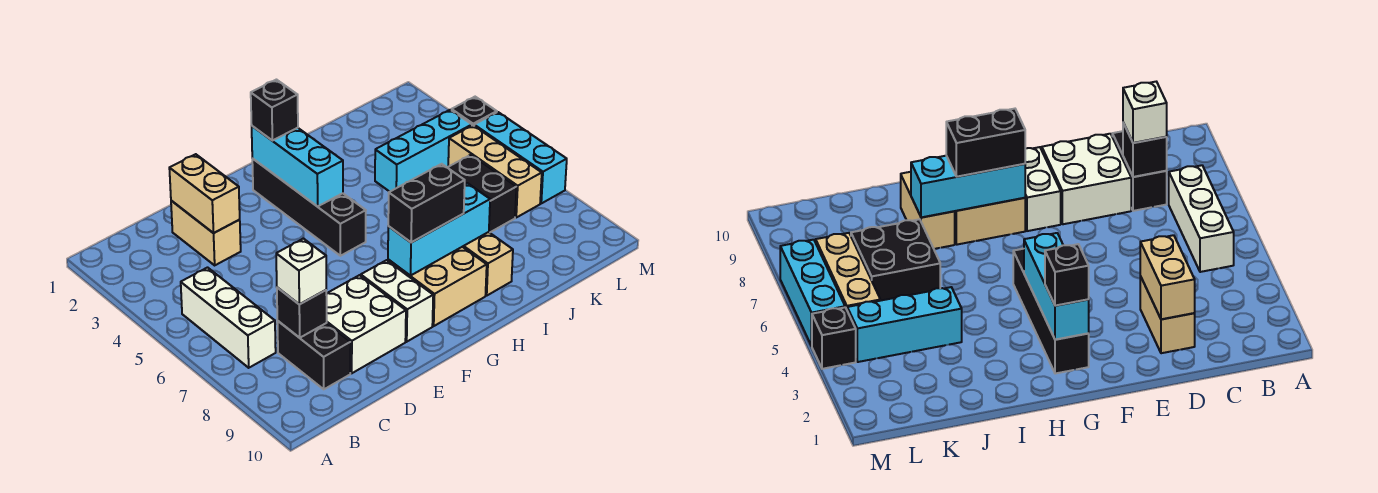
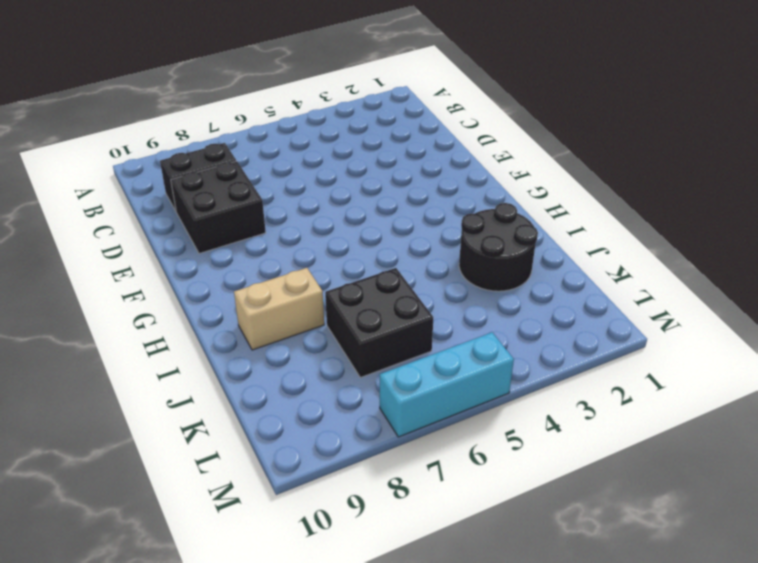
black 2x2 brick [171,161,266,254] -> white 2x2 brick [326,275,406,373]
black 2x2 round brick [459,203,538,291] -> none
none -> white 1x3 brick [181,268,276,368]
none -> tan 1x2 brick [171,201,241,265]
none -> white 1x2 brick [361,260,433,342]

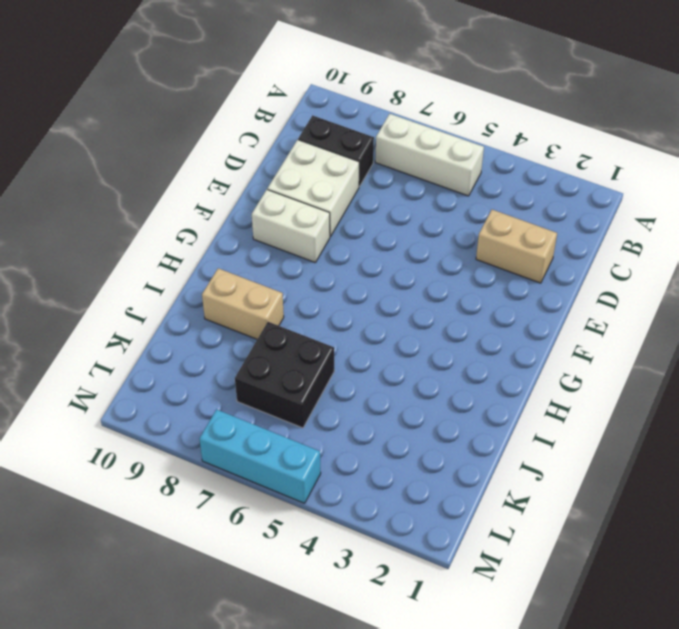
none -> black 1x4 brick [252,159,366,256]
none -> tan 2x2 brick [388,247,487,326]
none -> cyan 1x3 brick [375,110,472,192]

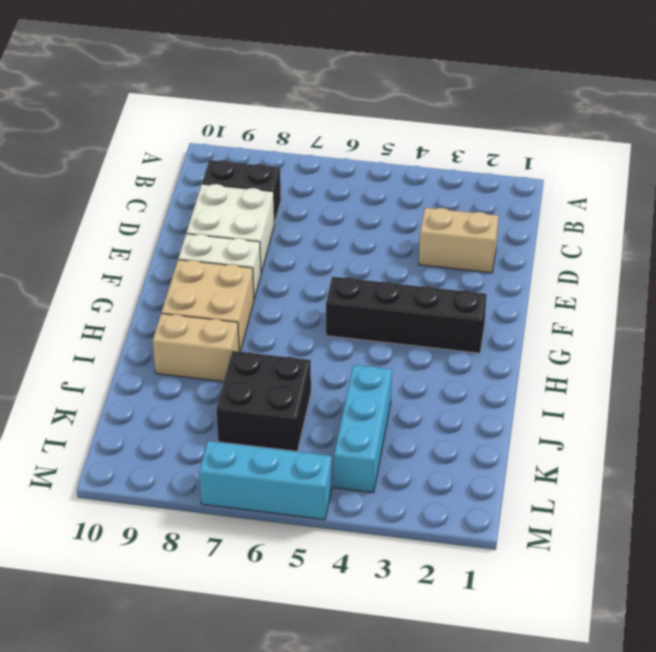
none -> white 1x3 brick [181,268,276,368]
none -> tan 1x3 brick [448,125,542,217]
none -> black 1x1 brick [452,97,497,126]

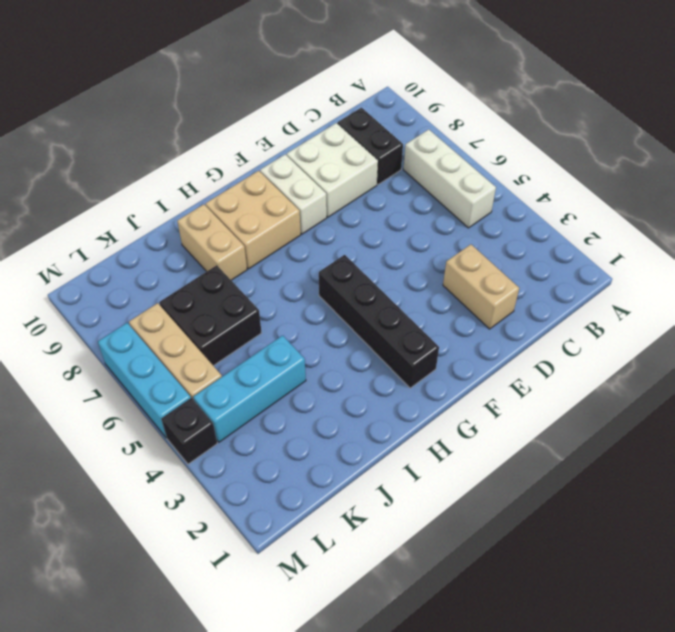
none -> black 1x1 brick [277,288,327,338]
none -> tan 1x2 brick [169,154,240,233]
none -> cyan 1x3 brick [252,126,343,207]

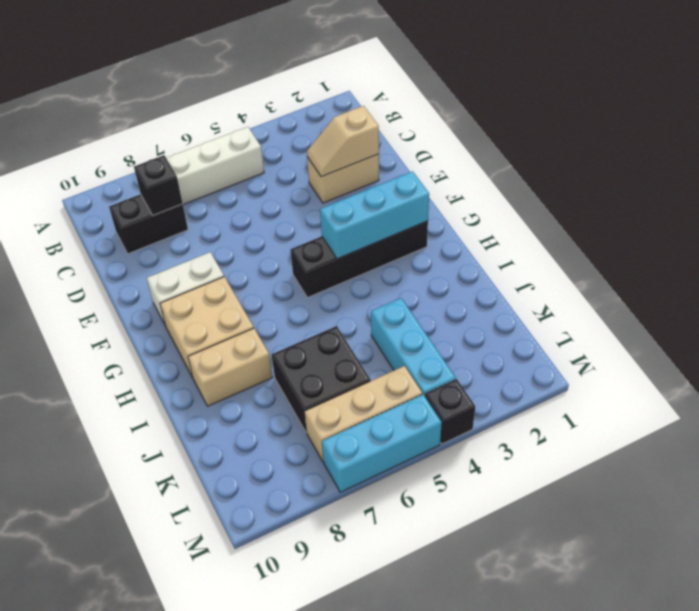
tan 1x2 slope [307,106,379,177] -> tan 1x2 brick [169,154,240,233]
none -> white 2x2 brick [326,275,406,373]
none -> cyan 1x3 brick [388,183,490,276]
none -> white 1x1 brick [276,238,326,304]

